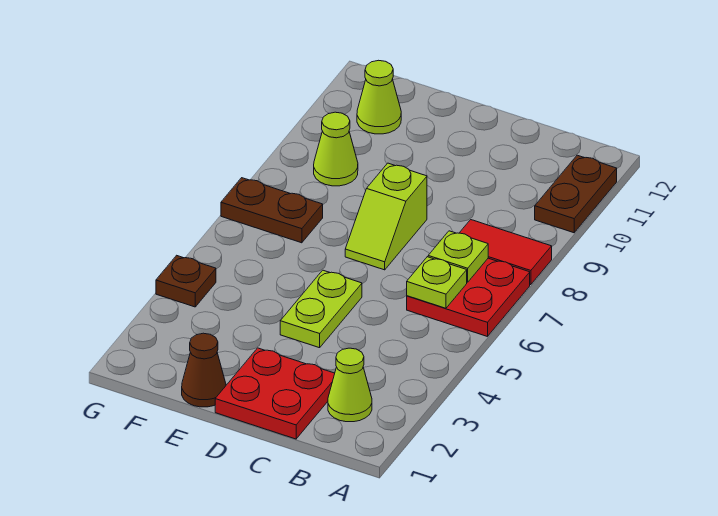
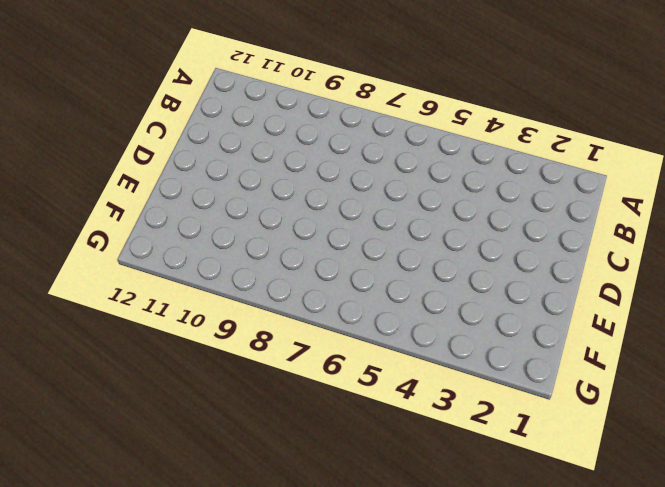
none -> red 2x2 plate [407,258,530,337]
none -> red 1x2 tile [460,220,552,285]
none -> brown 1x2 plate [535,155,617,233]

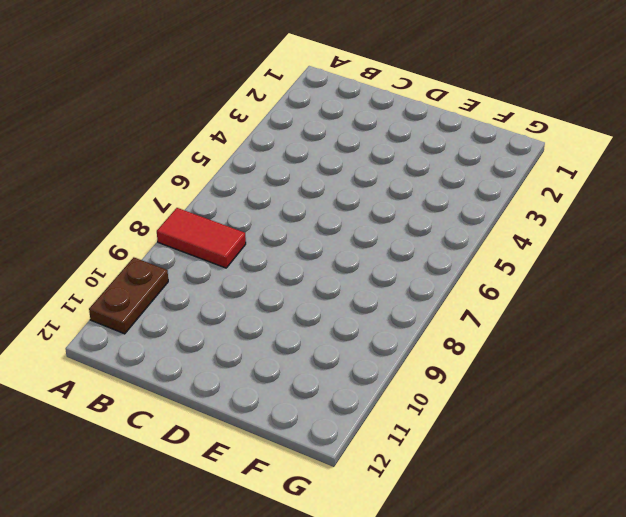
none -> red 2x2 plate [407,258,530,337]
none -> lime 1x1 cone [328,348,372,422]
none -> red 2x2 plate [215,348,335,439]

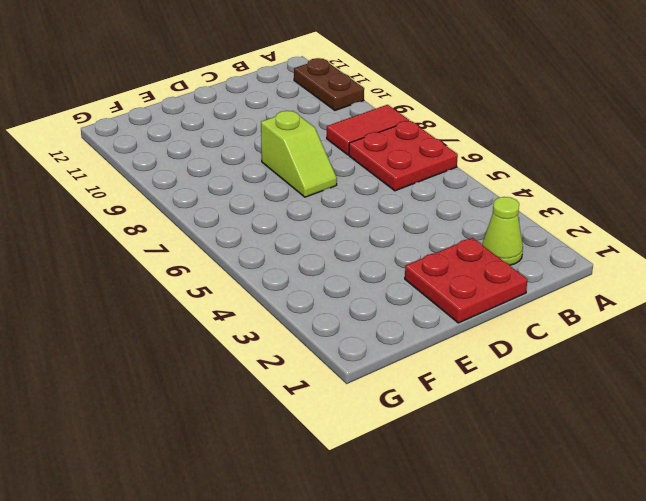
none -> lime 1x2 plate [280,270,362,348]
none -> brown 1x1 cone [182,333,226,407]
none -> brown 1x2 plate [221,178,323,243]

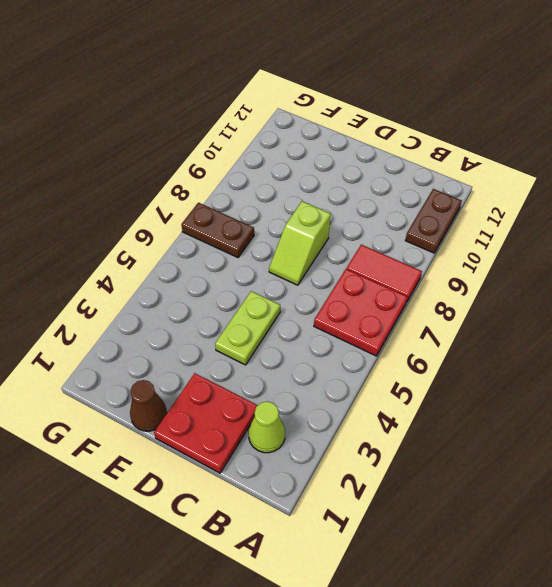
none -> lime 1x1 cone [314,112,358,186]
none -> lime 1x1 cone [357,60,401,134]
none -> brown 1x1 plate [156,255,216,307]

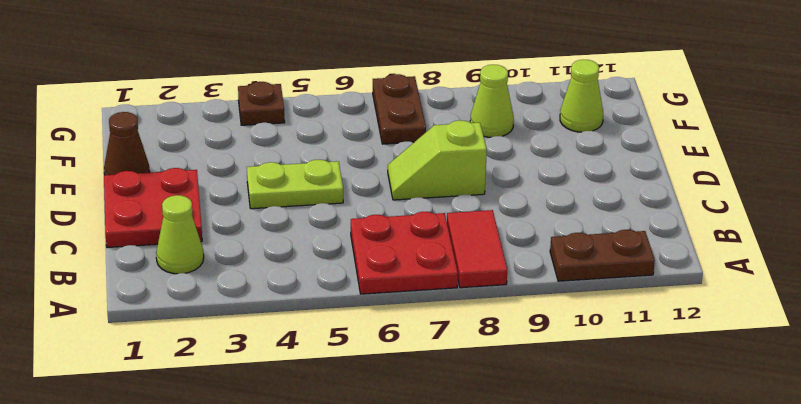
none -> lime 1x1 plate [407,257,467,308]
none -> lime 1x1 plate [428,231,488,282]

